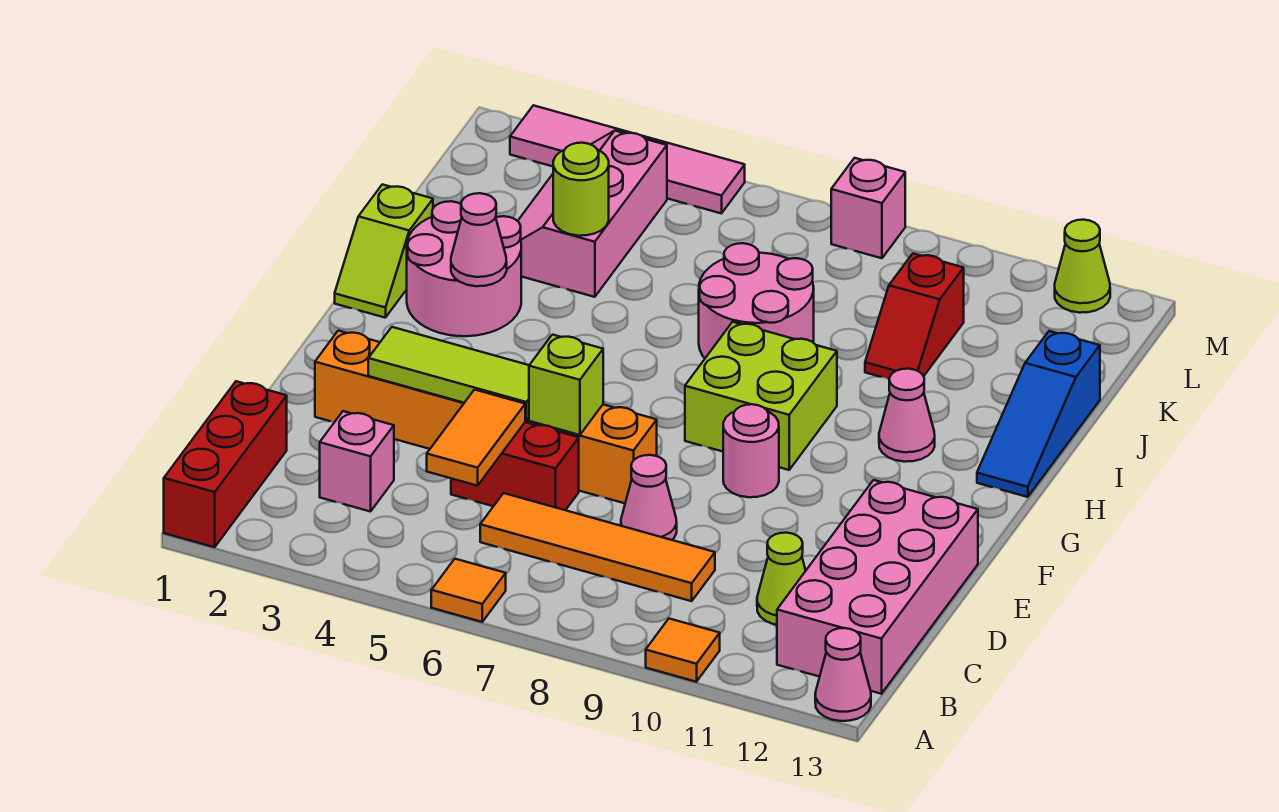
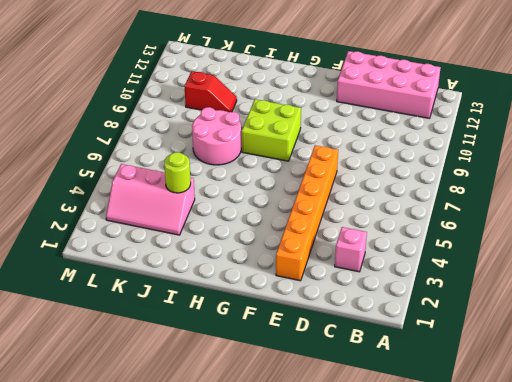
none -> red 1x3 brick [164,381,287,547]
none -> orange 1x1 tile [431,559,506,622]
none -> orange 1x1 tile [646,619,720,682]

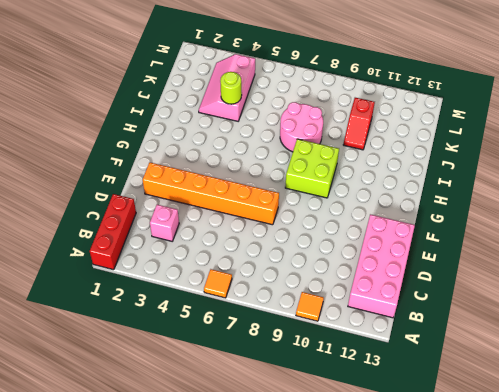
none -> pink 1x1 cone [815,628,871,721]
none -> orange 1x4 tile [480,493,715,601]
none -> lime 1x1 cone [757,533,806,625]

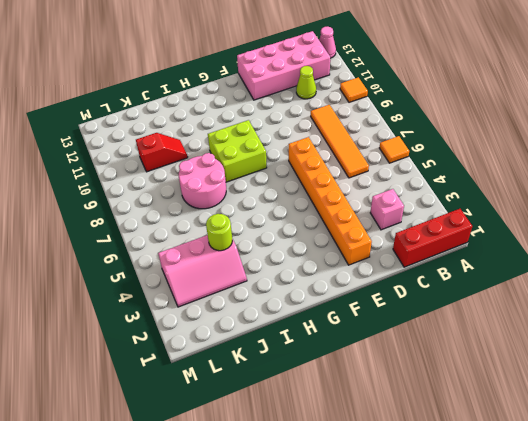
none -> red 1x2 brick [451,422,579,510]
none -> pink 1x1 cone [621,455,677,540]
none -> pink 1x1 round brick [723,404,779,497]

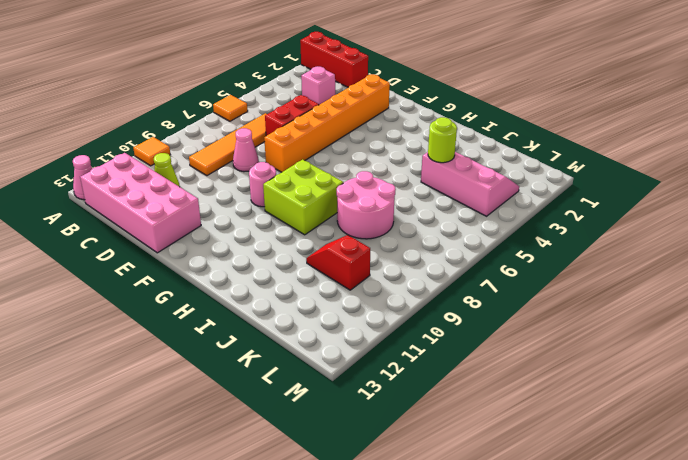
none -> lime 1x2 slope [335,184,433,318]
none -> pink 2x2 round brick [407,201,521,336]
none -> pink 1x1 cone [879,369,935,462]

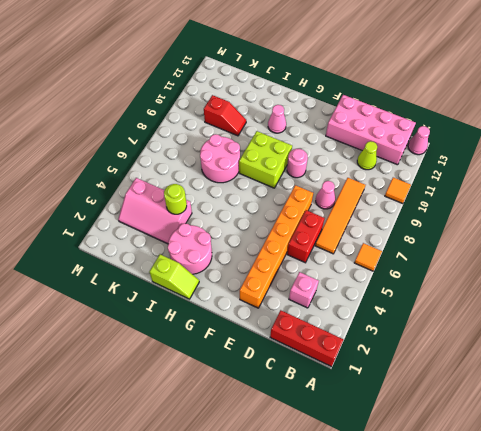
none -> blue 1x3 slope [977,331,1100,497]
none -> pink 1x4 tile [510,105,745,214]
none -> pink 1x1 brick [831,158,905,258]

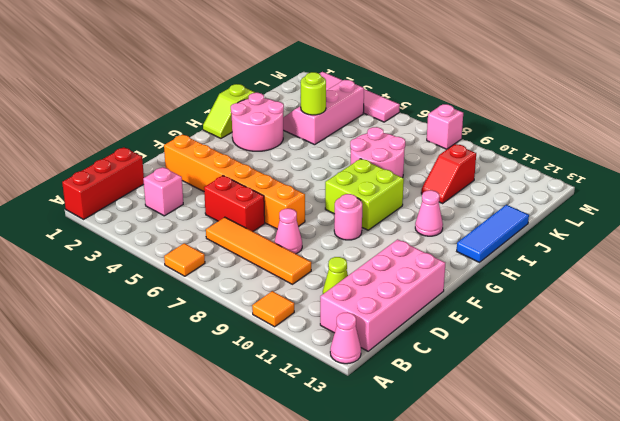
blue 1x3 tile [457,205,529,262] -> blue 1x3 slope [977,331,1100,497]
none -> lime 1x1 cone [1055,220,1110,313]
none -> orange 1x2 tile [427,390,525,486]
none -> lime 1x3 tile [368,327,529,420]

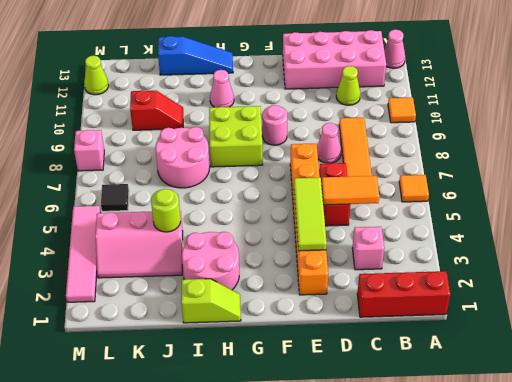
black 1x1 tile [101,184,129,211] -> none
none -> lime 1x1 brick [529,335,603,435]
none -> pink 1x1 cone [451,193,507,286]

